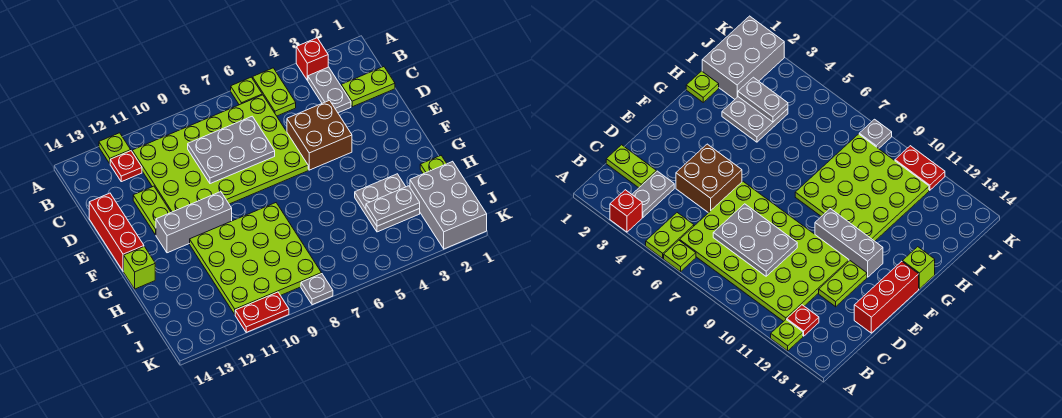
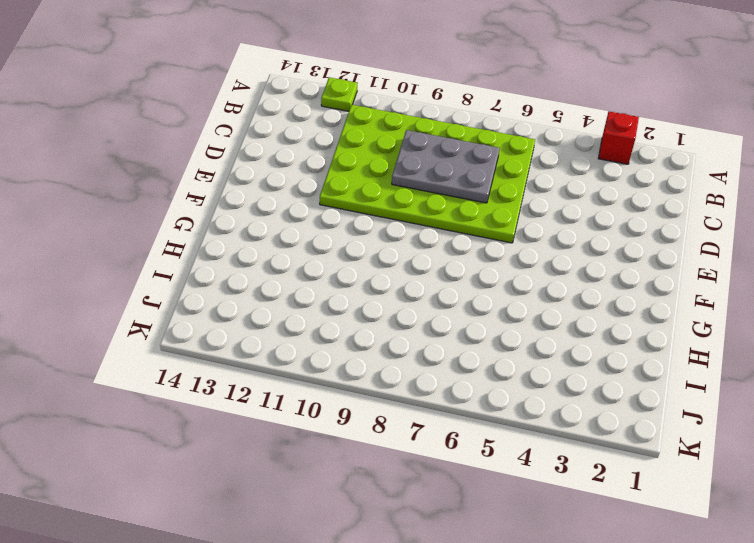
none -> lime 1x2 plate [253,68,296,116]
none -> lime 1x1 plate [231,77,262,105]
none -> grey 1x2 plate [308,67,351,113]

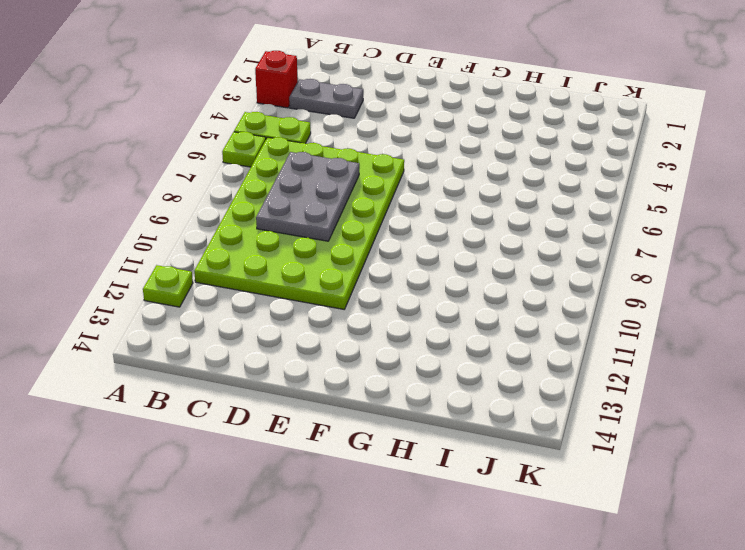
none -> red 1x1 plate [110,151,142,182]
none -> lime 1x2 plate [341,67,395,107]
none -> brown 2x2 brick [287,100,352,170]

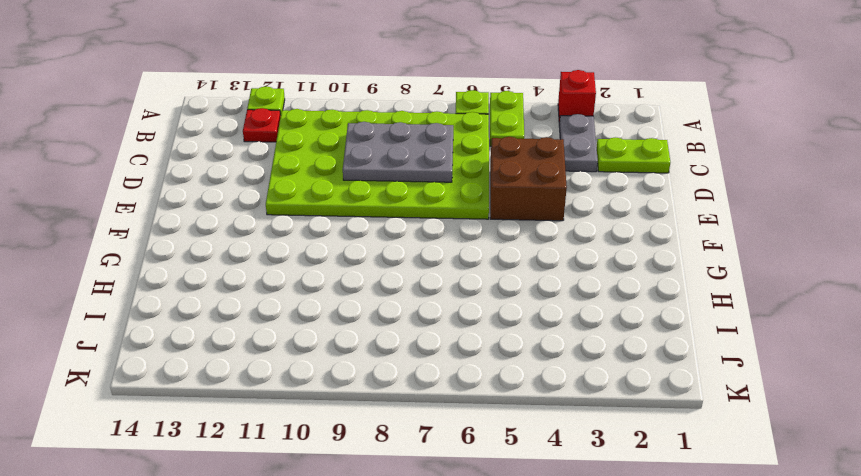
none -> lime 1x2 plate [133,186,171,235]
none -> red 1x3 brick [89,193,144,271]
none -> grey 1x3 brick [156,192,232,253]

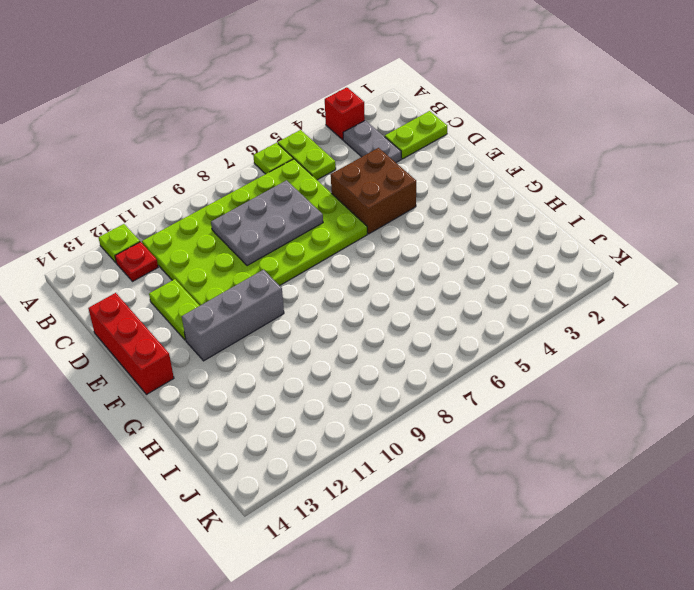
none -> lime 4x4 plate [190,203,322,314]
none -> lime 1x1 brick [124,247,155,289]
none -> lime 1x1 plate [420,156,447,174]

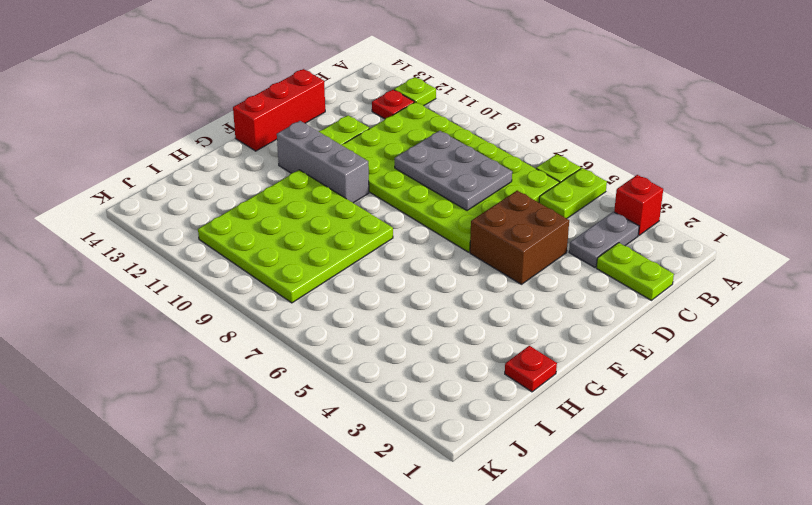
red 1x1 plate [505,346,557,392] -> lime 1x1 plate [420,156,447,174]
none -> lime 1x1 brick [124,247,155,289]
none -> grey 2x2 plate [355,174,420,232]
none -> grey 2x3 brick [410,161,487,249]

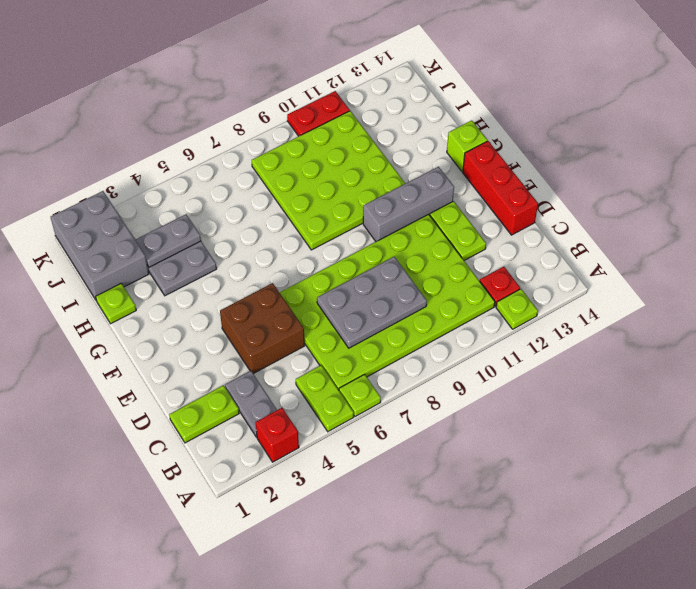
none -> grey 1x1 plate [301,274,333,305]

